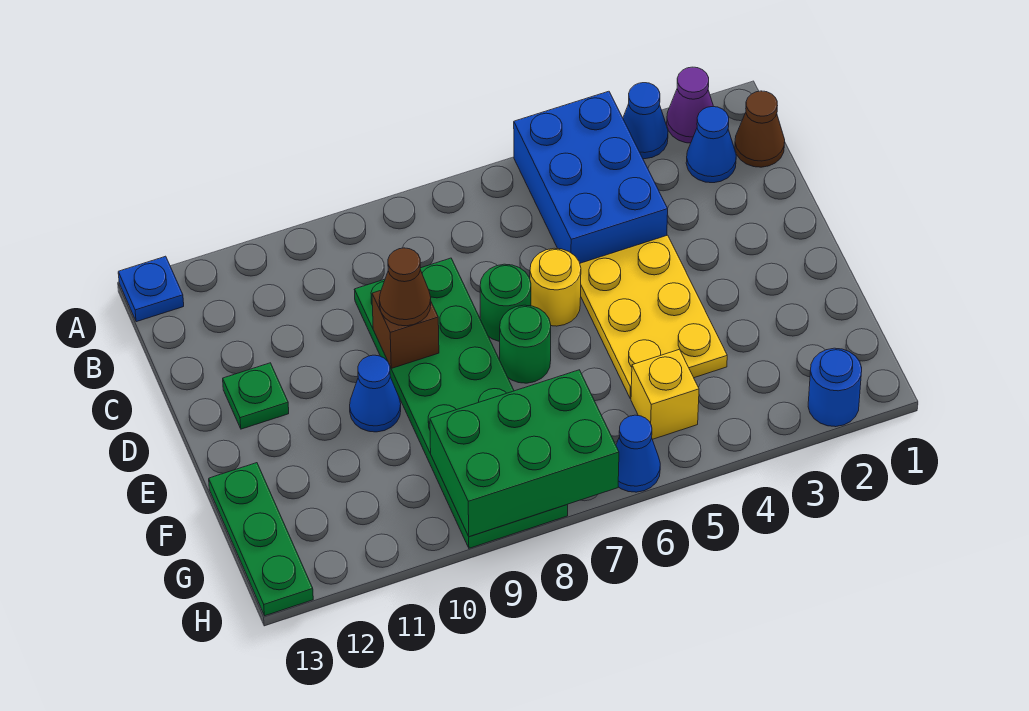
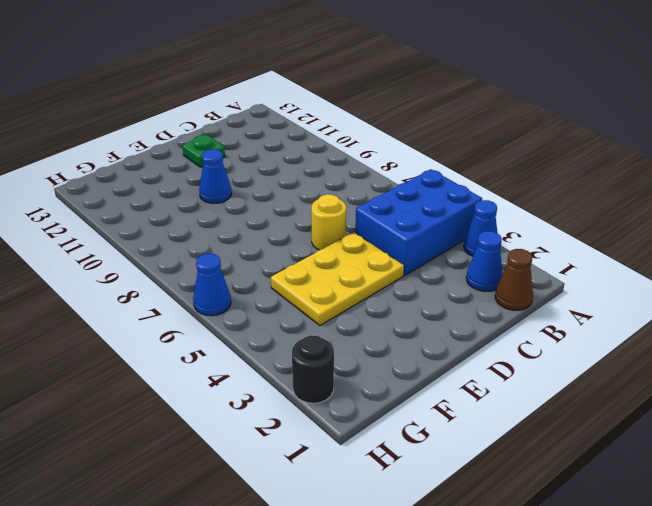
black 1x1 round brick [292,335,334,403] -> blue 1x1 round brick [808,348,862,427]
none -> purple 1x1 cone [667,67,714,143]
none -> blue 1x1 plate [118,256,184,322]
none -> green 2x6 plate [354,258,568,548]

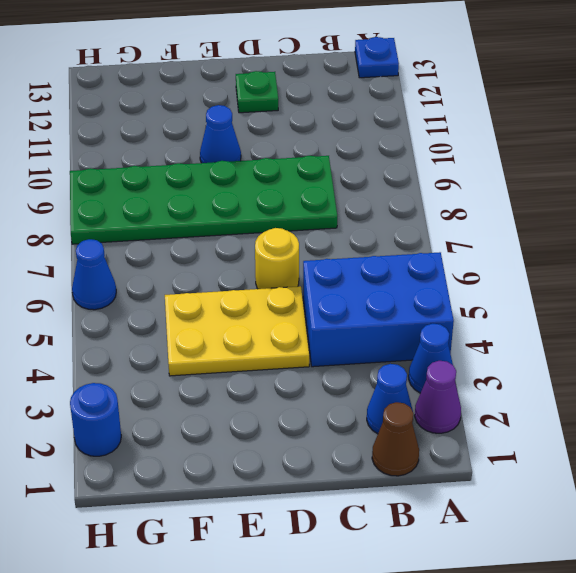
none -> green 1x1 round brick [480,264,531,342]
none -> green 1x1 round brick [500,305,551,383]
none -> green 1x3 plate [209,463,313,616]

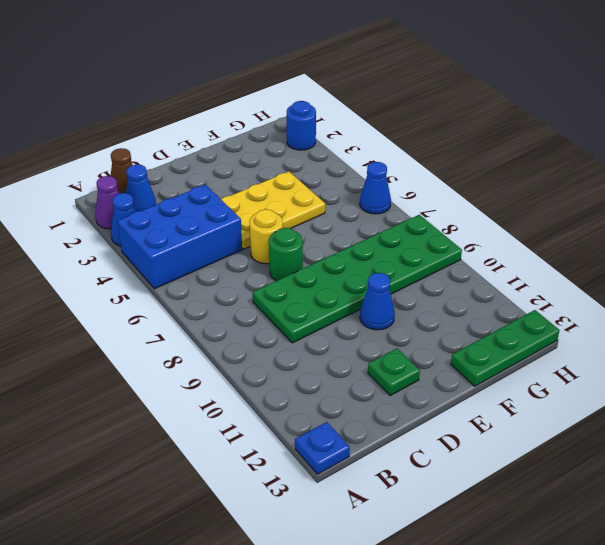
none -> green 1x1 round brick [500,305,551,383]
none -> yellow 1x1 brick [631,349,699,439]
none -> brown 1x1 brick [372,291,439,368]

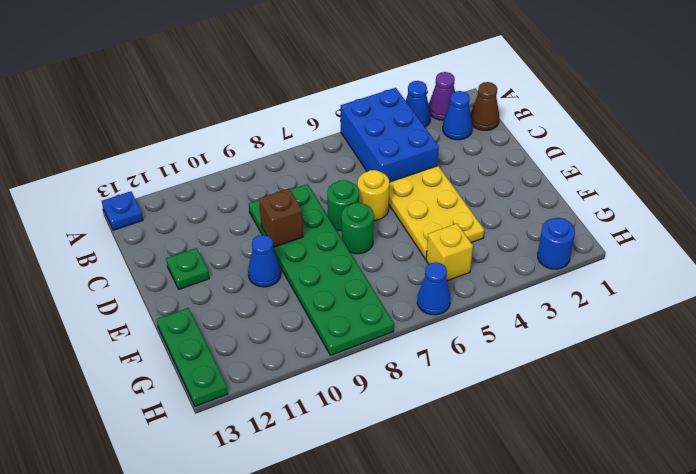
none -> green 2x3 brick [430,370,619,537]
none -> brown 1x1 cone [379,248,431,326]

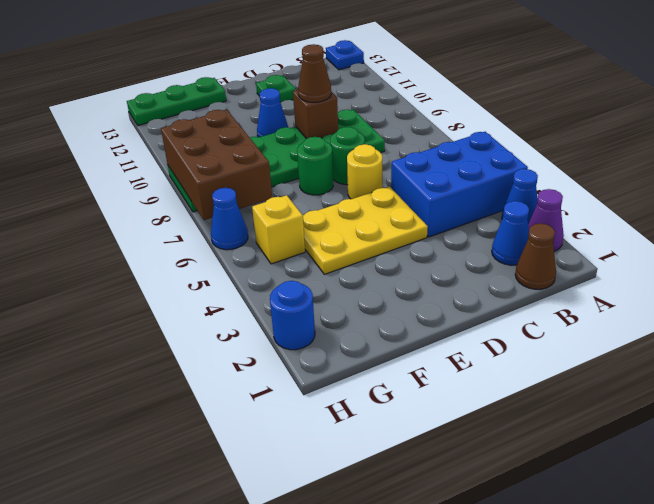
brown 2x3 brick [161,110,272,220] -> green 2x3 brick [430,370,619,537]

